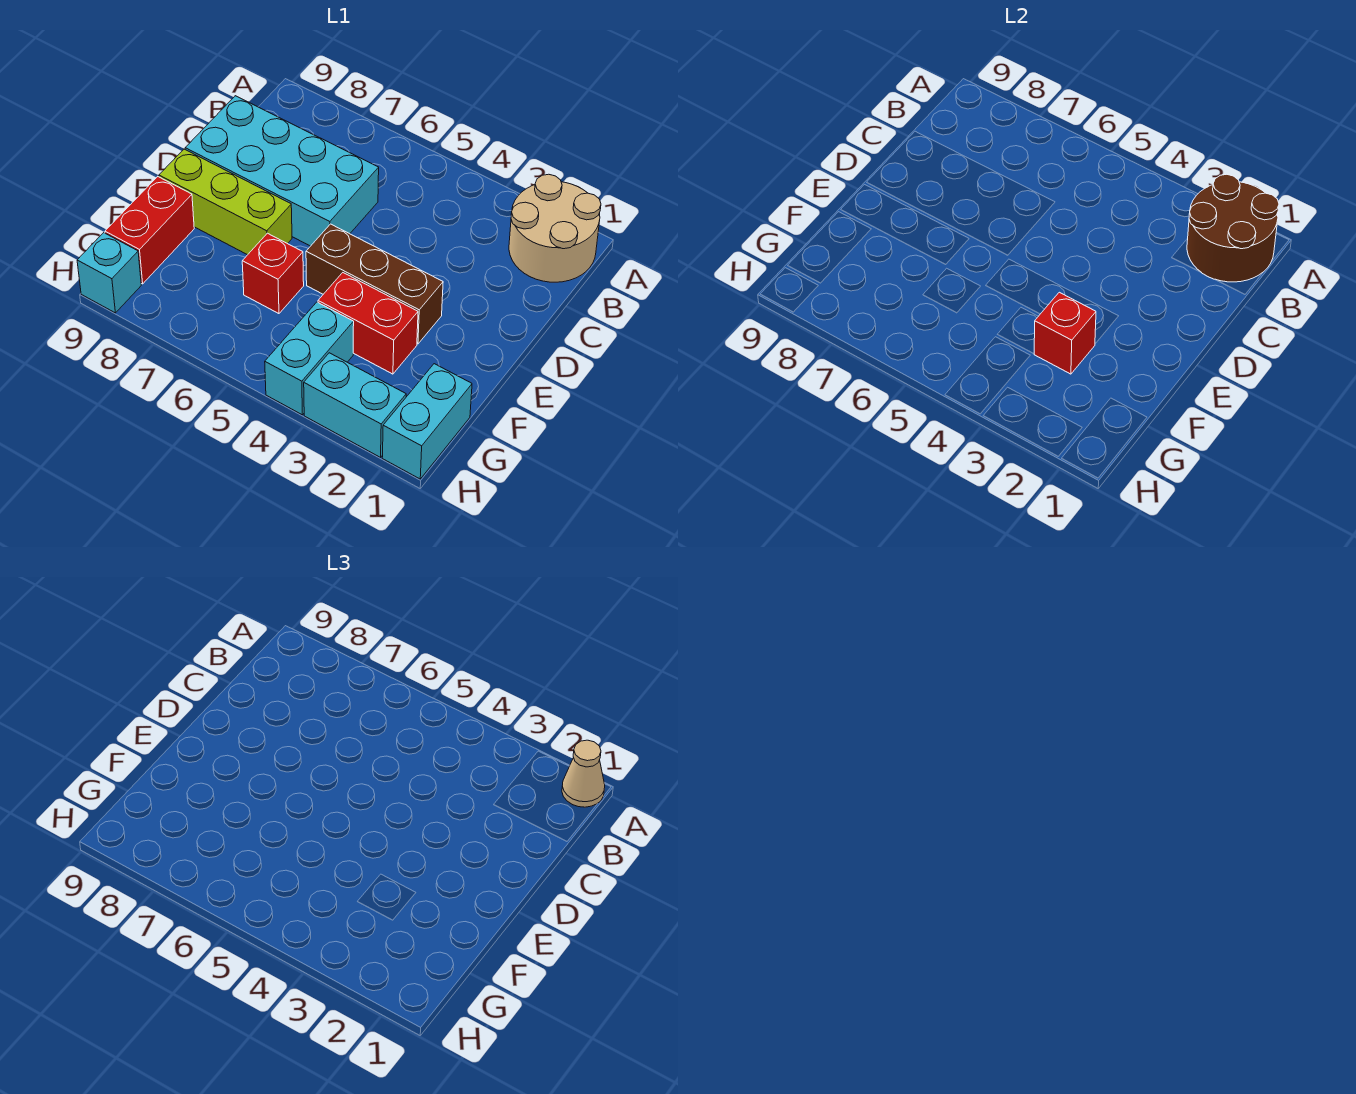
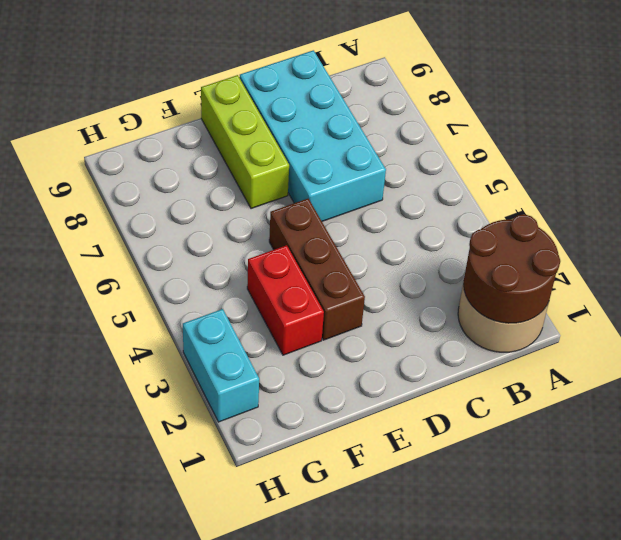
none -> red 1x1 brick [242,233,304,314]
none -> red 1x2 brick [105,177,194,284]
none -> cyan 1x2 brick [382,364,472,479]

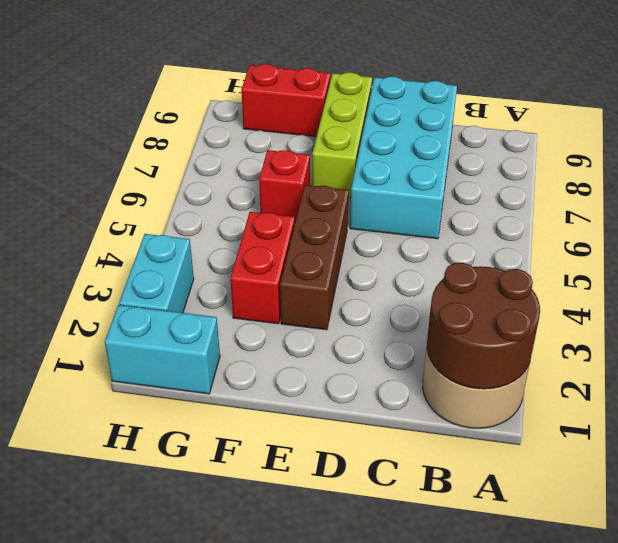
none -> cyan 1x2 brick [265,302,354,415]
none -> cyan 1x1 brick [77,233,141,313]
none -> red 1x1 brick [1034,292,1096,374]

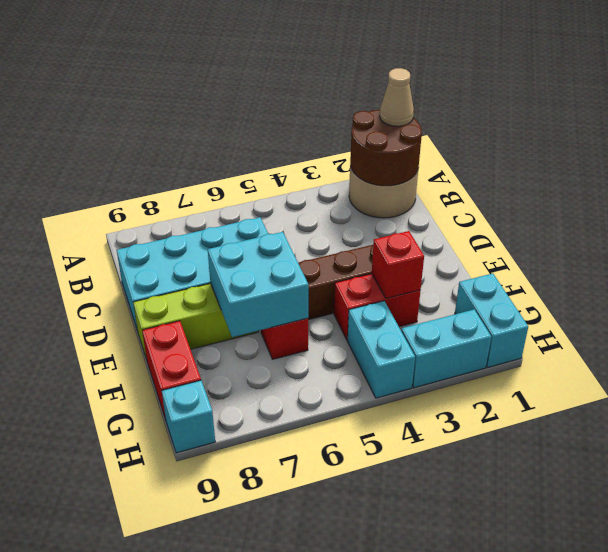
cyan 2x2 brick [208,232,308,337] -> none

